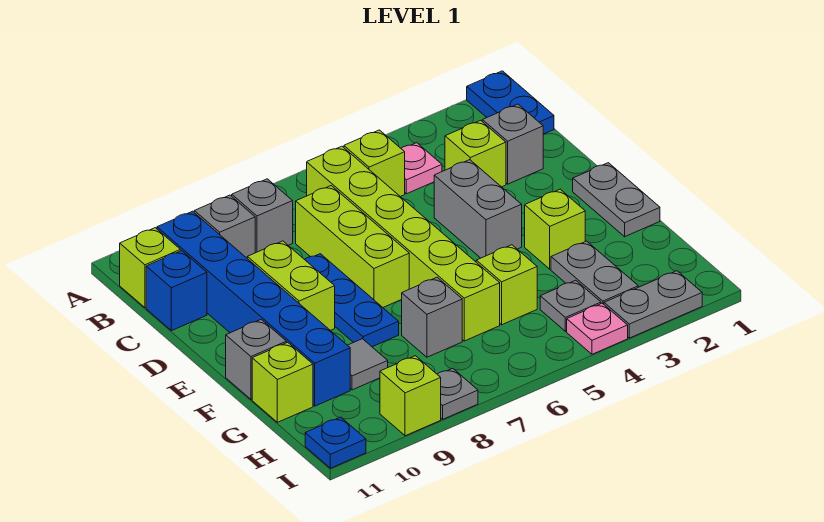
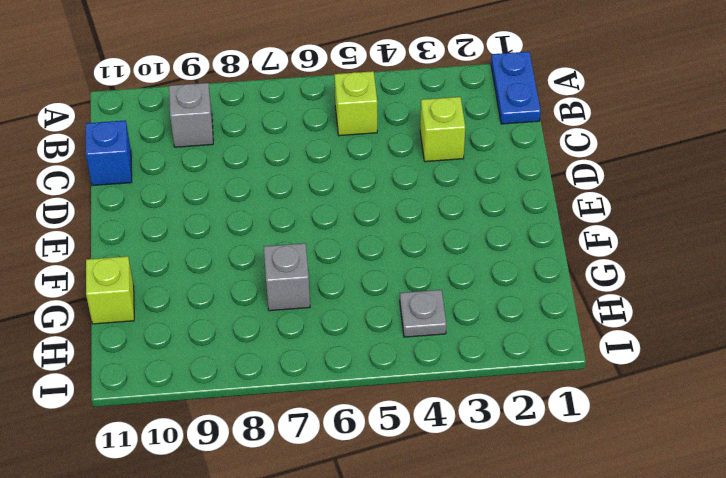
none -> pink 1x1 plate [401,143,442,194]
none -> lime 1x6 brick [306,146,500,341]
none -> grey 1x1 brick [232,179,293,253]

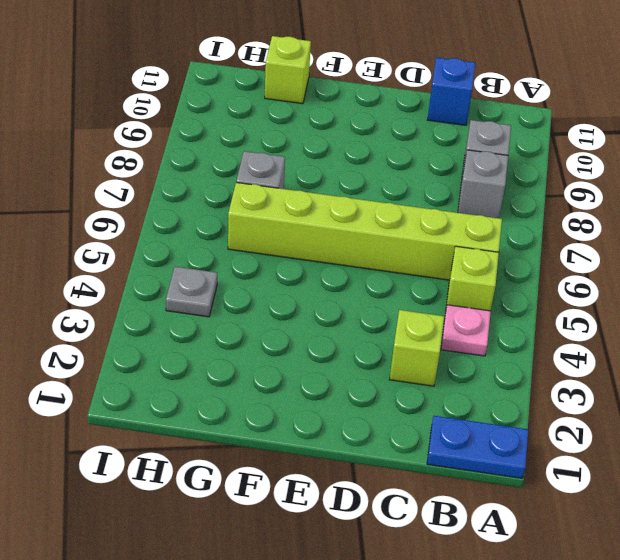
none -> blue 1x6 brick [157,211,350,406]
none -> lime 1x1 brick [120,228,180,308]
none -> grey 1x1 brick [482,104,543,184]

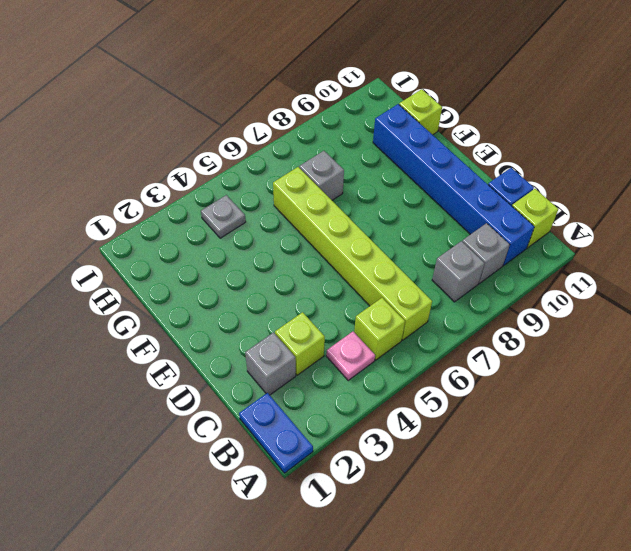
none -> lime 1x3 brick [296,186,409,307]
none -> grey 1x2 brick [434,160,522,258]
none -> blue 1x3 plate [305,254,399,347]

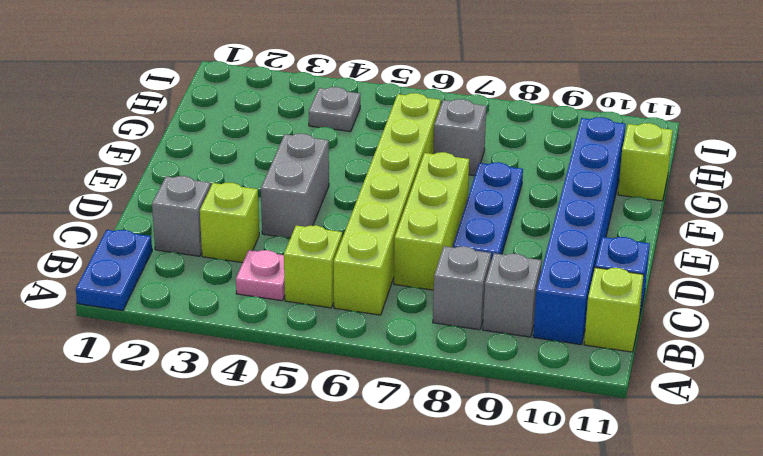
none -> lime 1x2 brick [247,241,335,330]
none -> grey 1x2 plate [573,163,660,237]
none -> lime 1x1 brick [525,189,585,269]

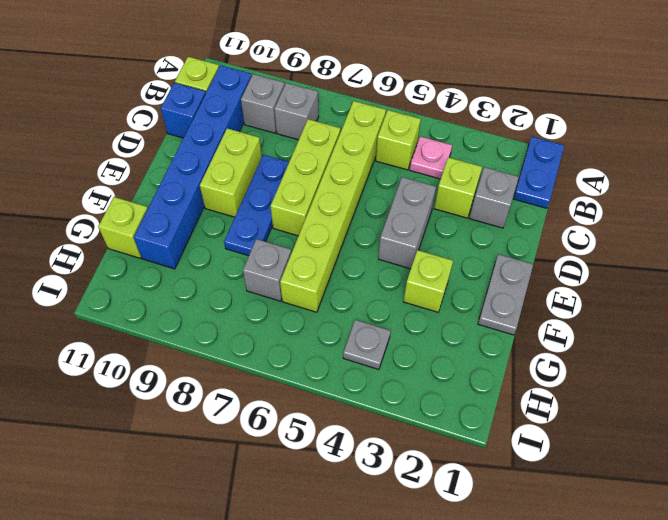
none -> grey 1x1 brick [226,320,286,399]
none -> grey 1x2 plate [551,241,638,304]
none -> lime 1x1 brick [476,245,537,325]

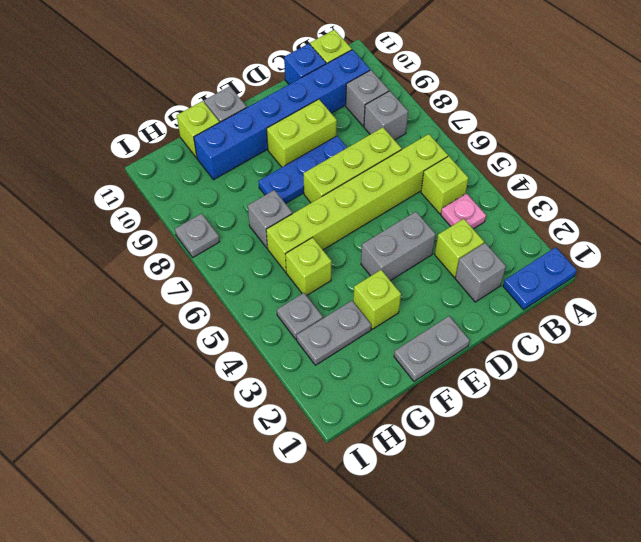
none -> grey 1x1 tile [348,339,388,390]
none -> grey 1x2 plate [604,271,702,338]
none -> pink 1x1 plate [567,303,628,354]

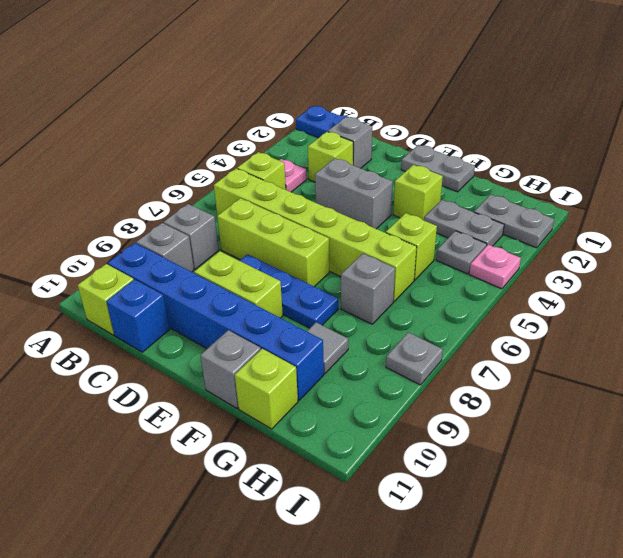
grey 1x2 plate [474,194,554,248] -> grey 1x2 plate turned to [604,271,702,338]
none -> lime 1x1 brick [380,356,441,436]
none -> blue 1x1 plate [305,417,366,468]

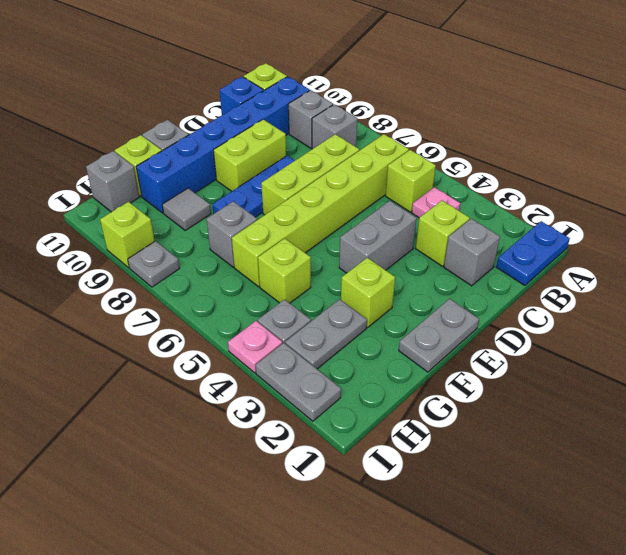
grey 1x1 brick [86,151,139,212] -> none
none -> blue 1x1 plate [305,417,366,468]

